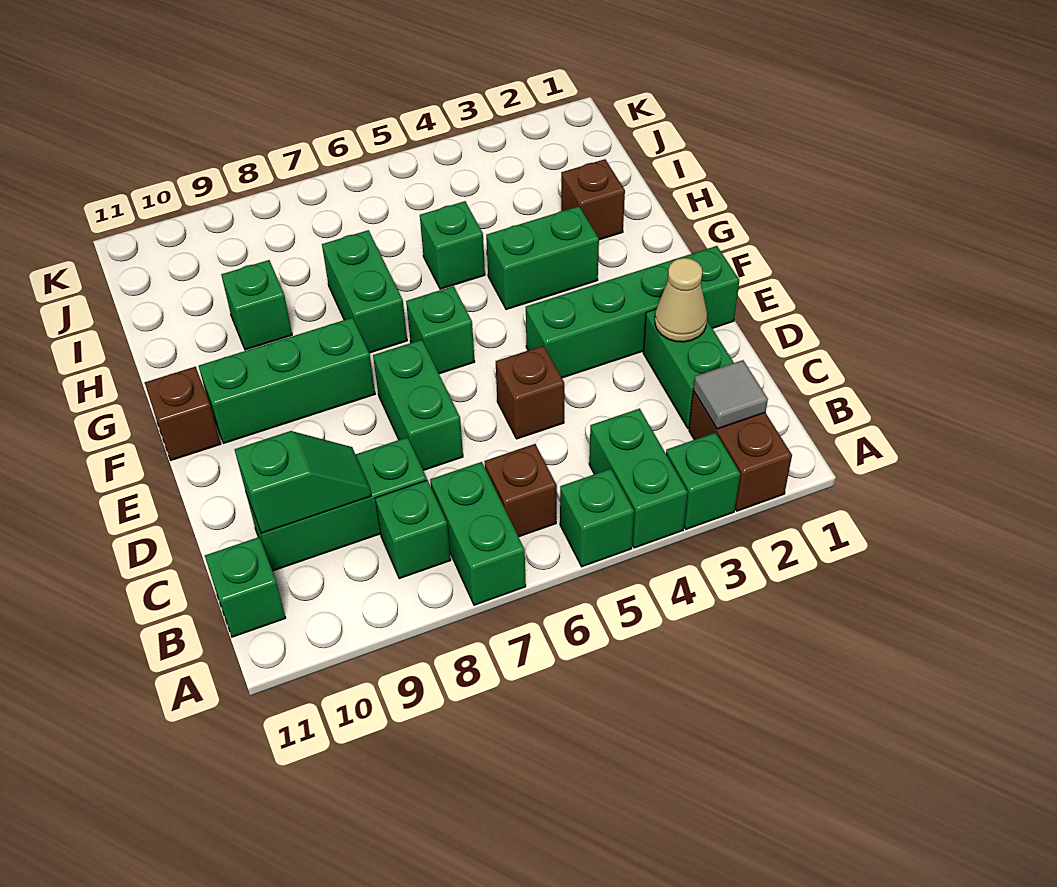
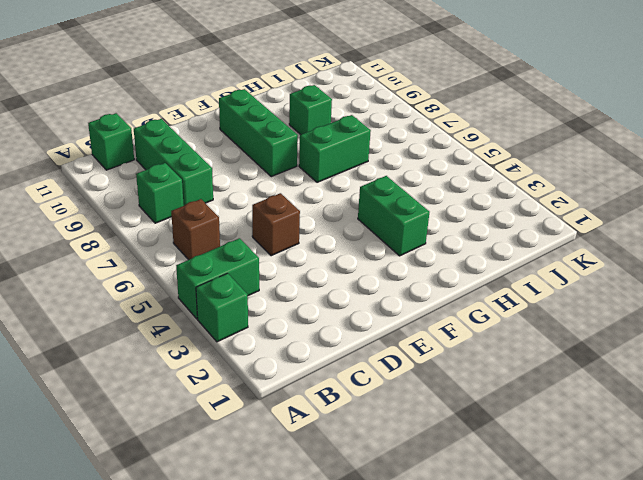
none -> brown 1x2 brick [689,391,792,511]
none -> green 1x1 brick [560,469,634,567]
none -> green 1x2 brick [430,462,526,605]

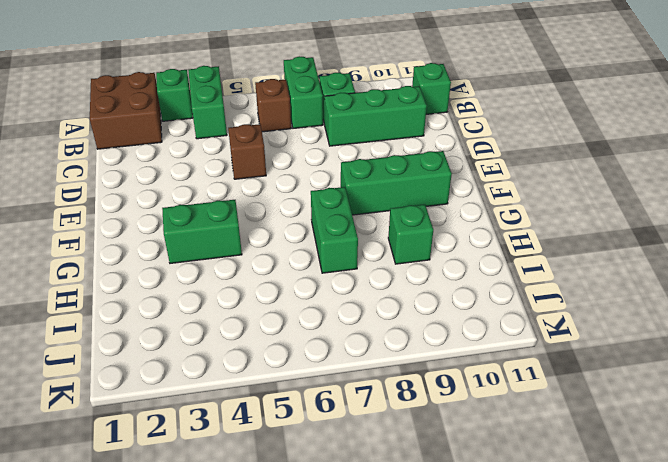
brown 2x2 brick [90,72,162,149] -> brown 1x2 brick [689,391,792,511]
none -> green 1x1 brick [560,469,634,567]
none -> green 1x2 brick [643,309,734,428]
none -> green 1x2 brick [373,340,463,470]

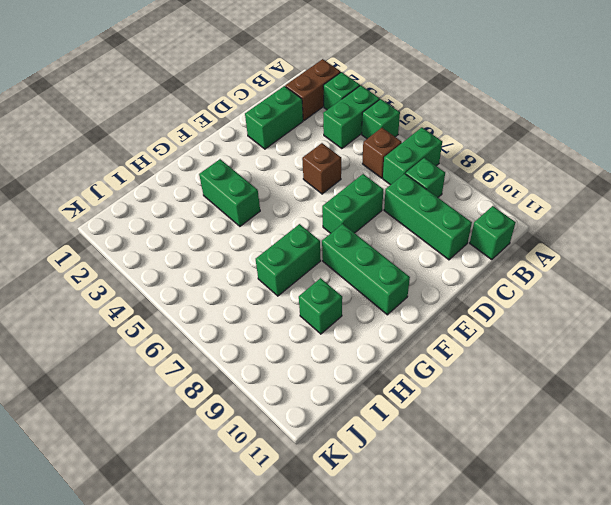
none -> green 1x4 brick [526,246,739,378]
none -> green 1x1 brick [406,286,475,374]
none -> brown 1x1 brick [145,367,221,460]

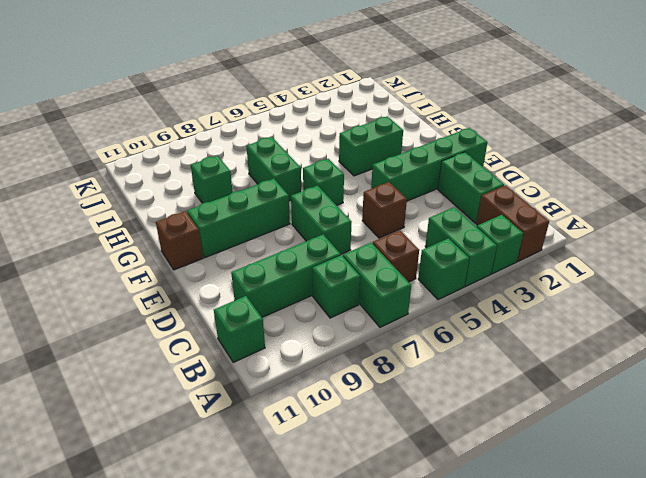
none -> brown 1x1 brick [561,159,625,240]
none -> green 1x1 brick [420,201,485,289]
none -> grey 1x1 tile [693,360,768,429]

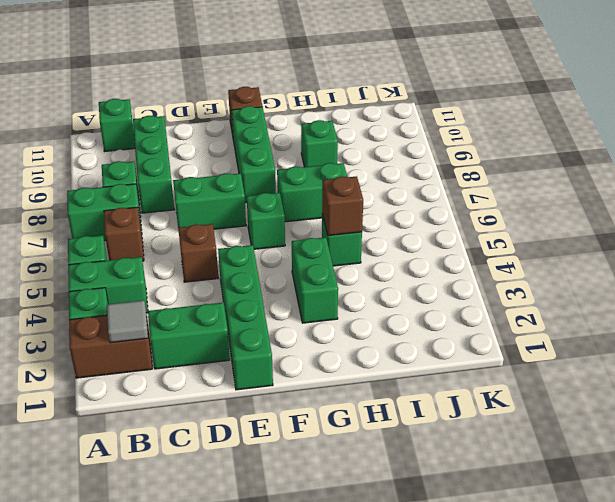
brown 1x1 brick [322,176,363,236] -> brown 1x1 brick moved to [561,159,625,240]
none -> green 1x2 slope [235,431,371,533]
none -> tan 1x1 cone [655,258,707,342]

